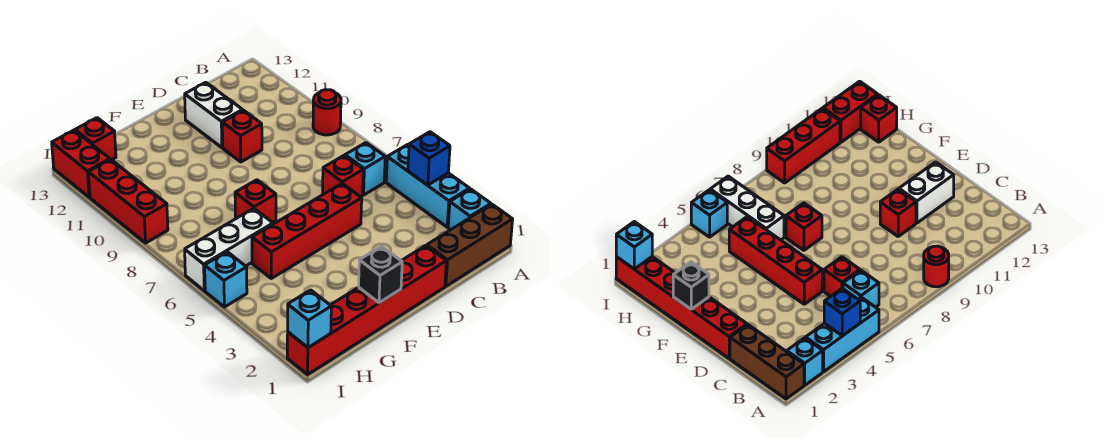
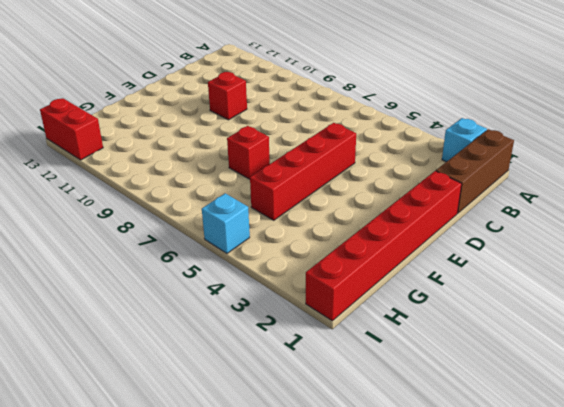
none -> cyan 1x3 brick [386,144,470,227]
none -> red 1x1 round brick [313,90,341,135]
none -> cyan 1x1 brick [345,143,385,195]

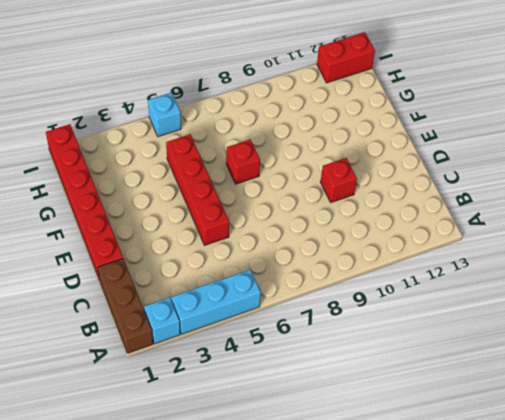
none -> red 1x1 round brick [313,90,341,135]
none -> cyan 1x1 brick [345,143,385,195]
none -> red 1x1 brick [323,156,363,197]

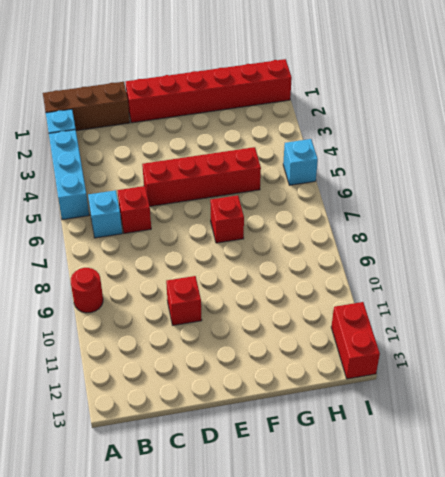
none -> white 1x2 brick [185,82,243,148]
none -> white 1x3 brick [185,208,273,291]
none -> red 1x1 brick [75,118,116,160]

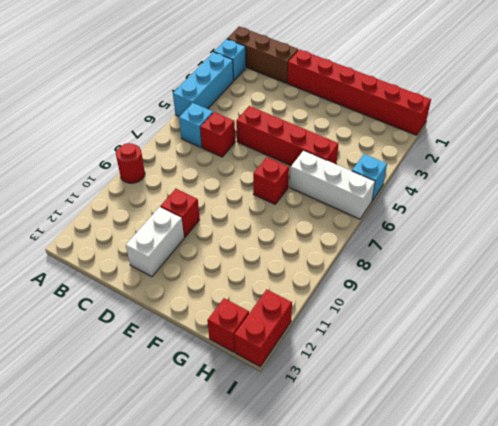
none -> red 1x3 brick [88,159,168,243]
none -> blue 1x1 brick [408,132,450,185]
none -> black 1x1 brick [359,246,402,303]

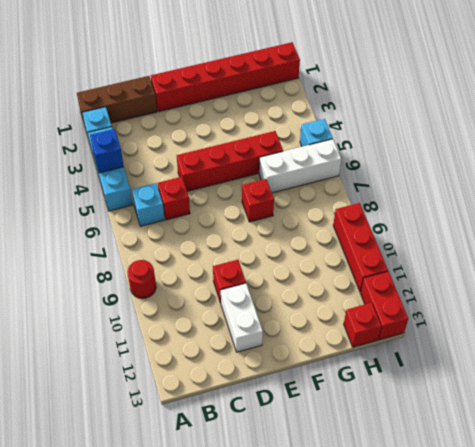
none -> black 1x1 brick [359,246,402,303]
none -> cyan 1x1 brick [288,290,331,348]

